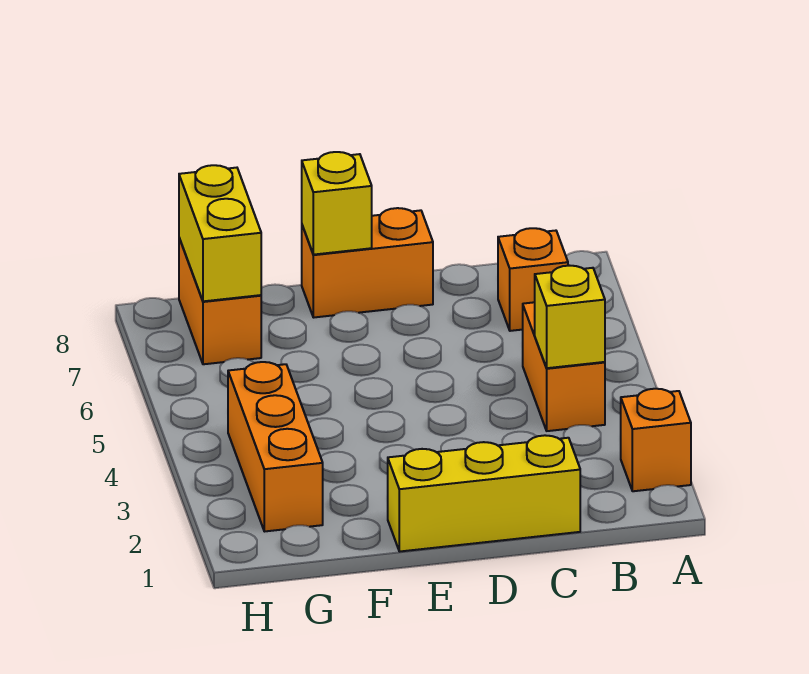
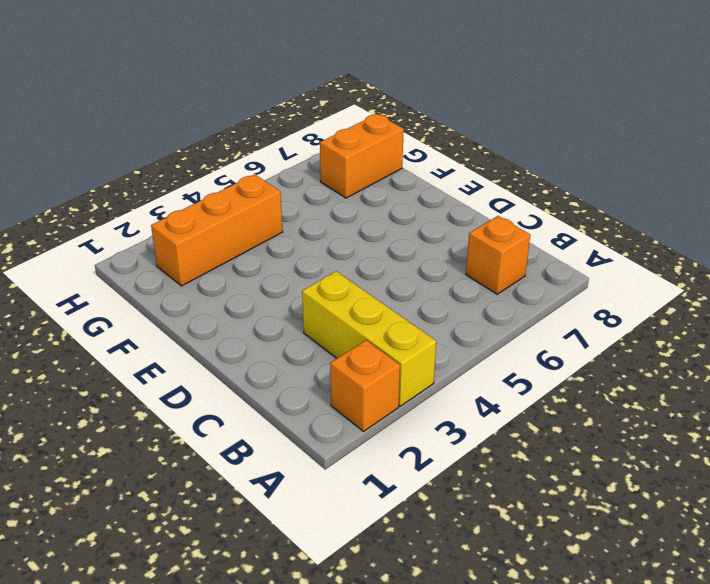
yellow 1x3 brick [302,271,436,406] -> yellow 1x3 brick moved to [388,435,580,552]
none -> orange 1x2 brick [523,302,605,431]
none -> orange 1x2 brick [302,208,433,318]

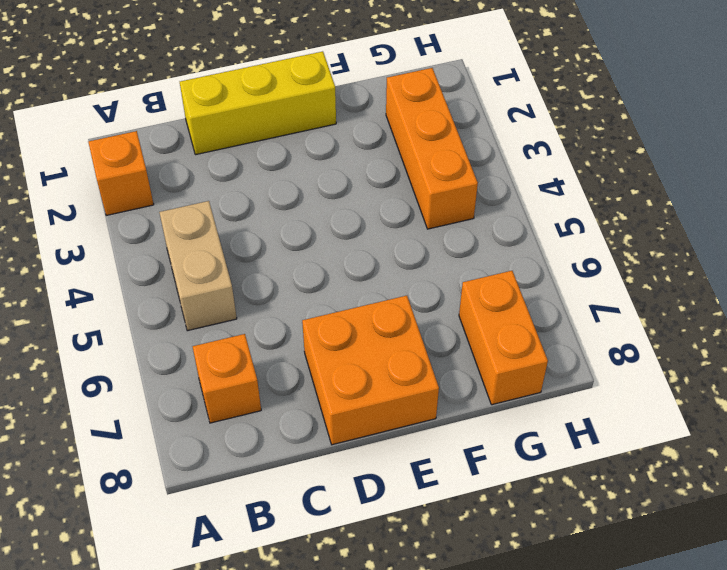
tan 1x2 brick [159,201,237,331] -> orange 1x2 brick [523,302,605,431]
orange 2x2 brick [302,296,439,445] -> orange 1x2 brick [302,208,433,318]
none -> yellow 1x1 brick [535,266,605,368]
none -> yellow 1x1 brick [302,152,372,255]

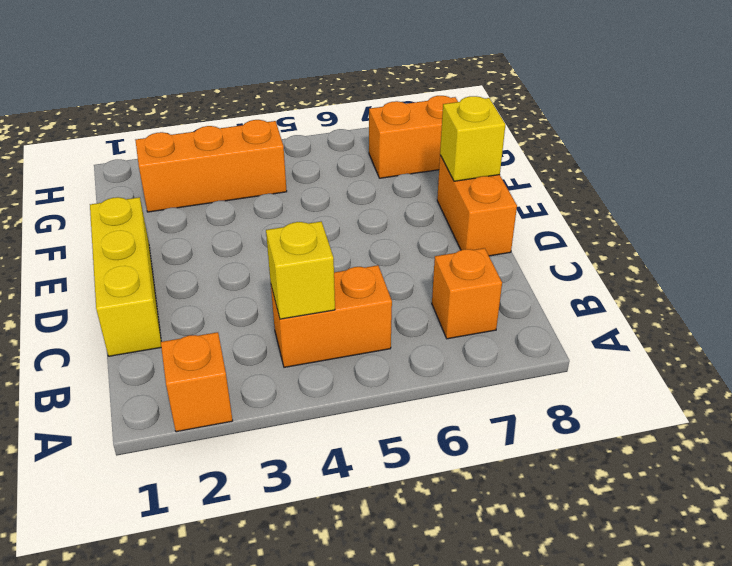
none -> yellow 1x2 brick [179,165,261,301]

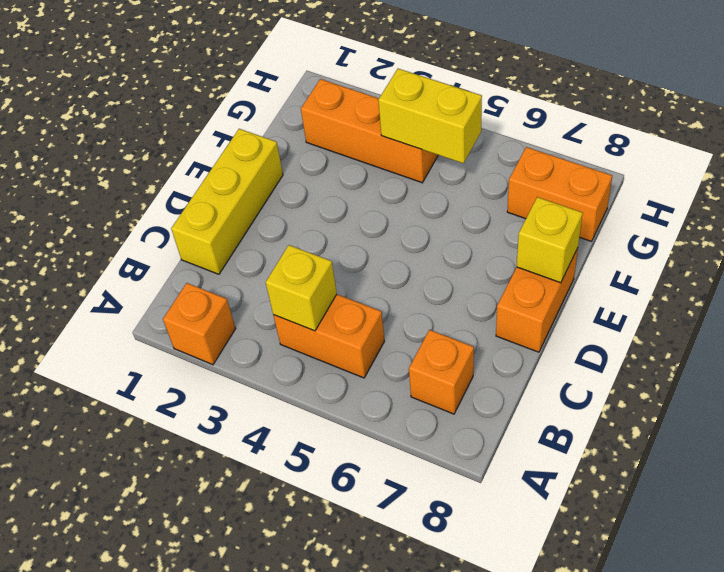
yellow 1x2 brick [378,69,482,163] -> yellow 1x2 brick moved to [179,165,261,301]

